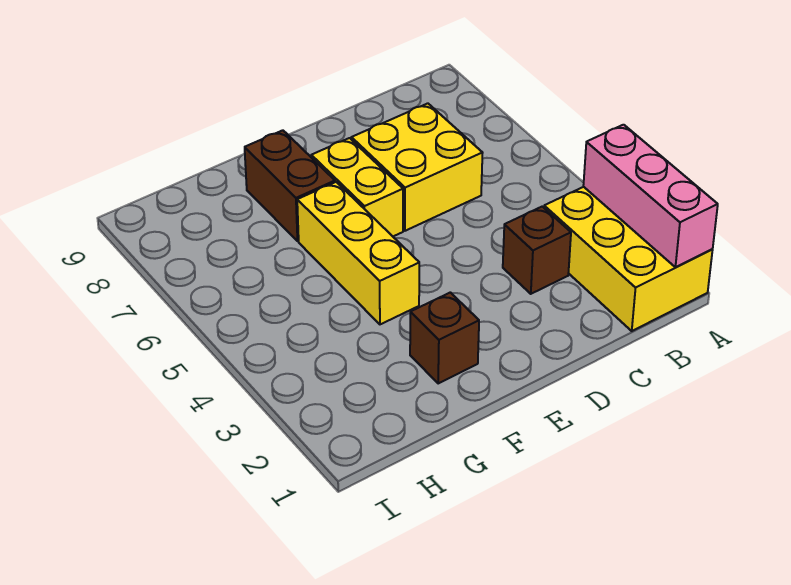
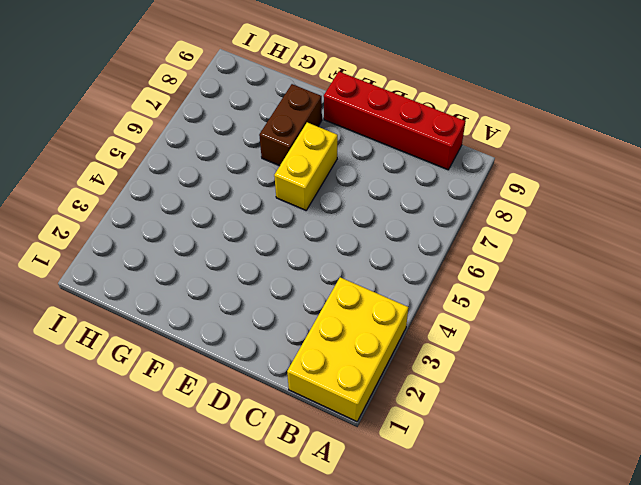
red 1x4 brick [324,72,466,170] -> none
none -> brown 1x1 brick [503,207,571,294]
none -> yellow 2x2 brick [351,103,482,231]

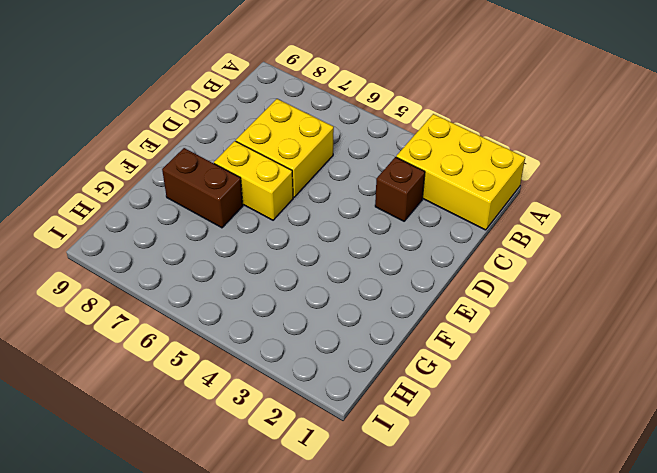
none -> brown 1x1 brick [410,292,479,383]
none -> yellow 1x3 brick [297,182,419,324]

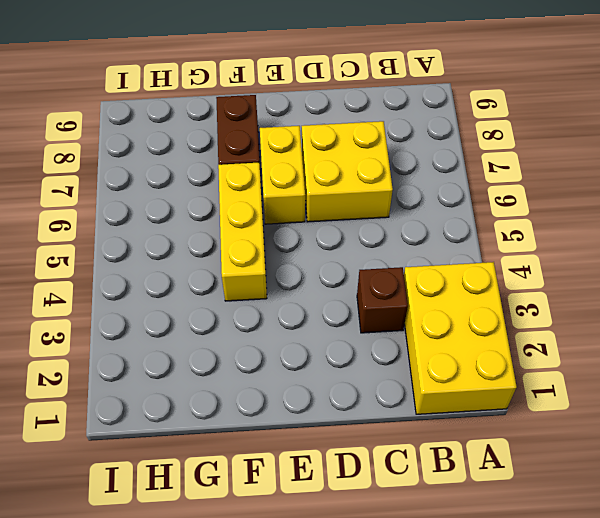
none -> brown 1x1 brick [410,292,479,383]
none -> pink 1x3 brick [583,125,718,267]

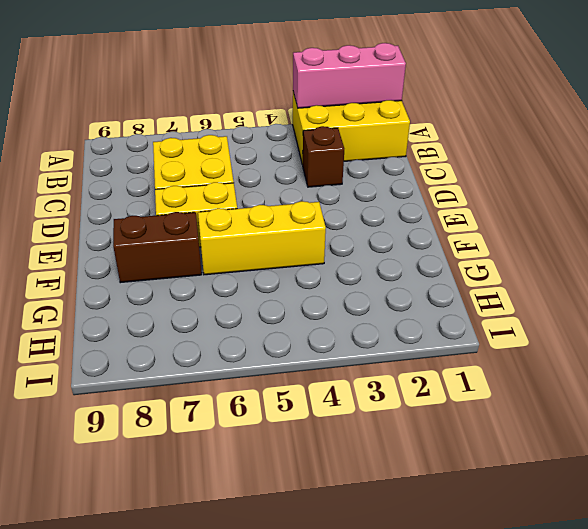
none -> brown 1x1 brick [410,292,479,383]

